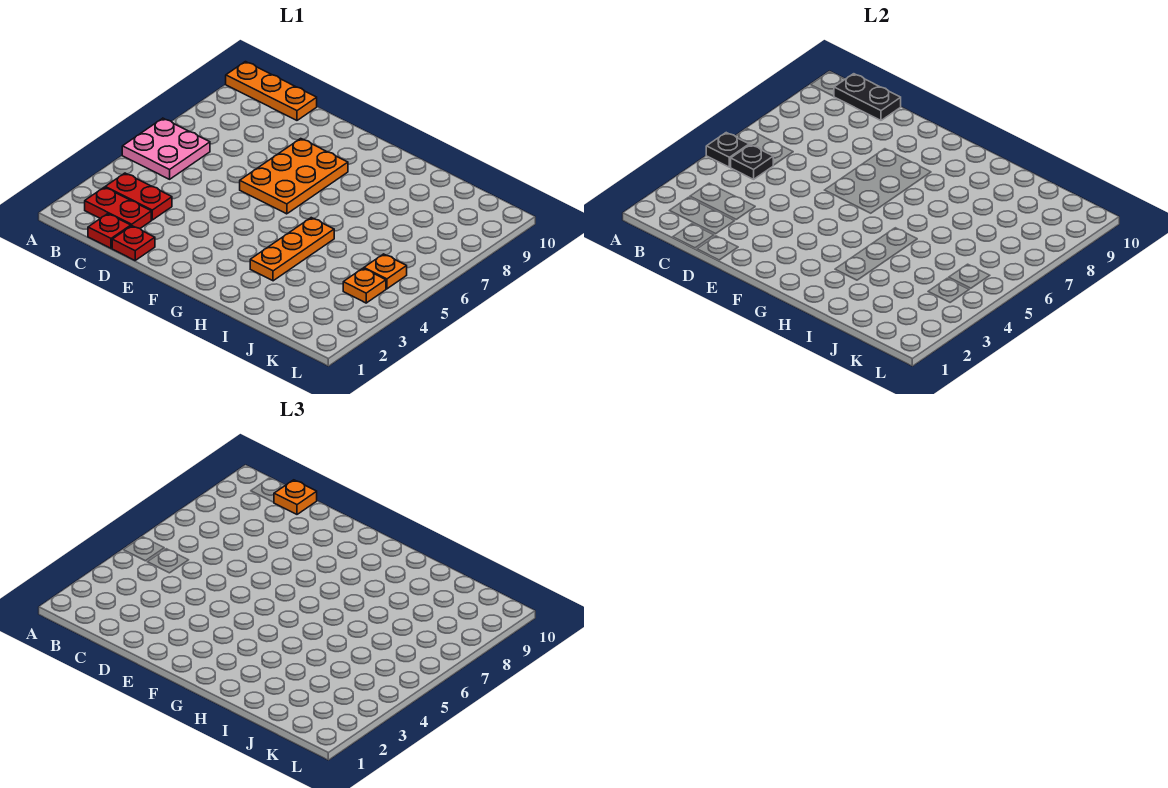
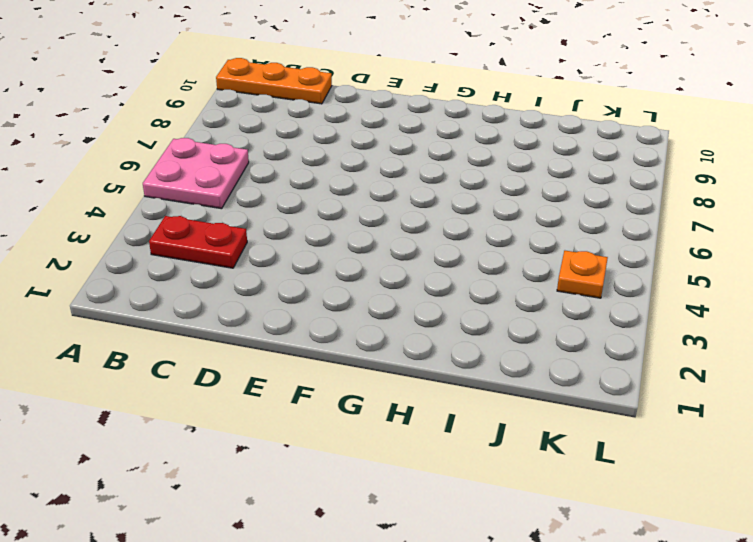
none -> red 1x2 plate [85,187,151,228]
none -> red 1x1 plate [88,214,131,248]
none -> red 1x1 plate [112,226,155,260]

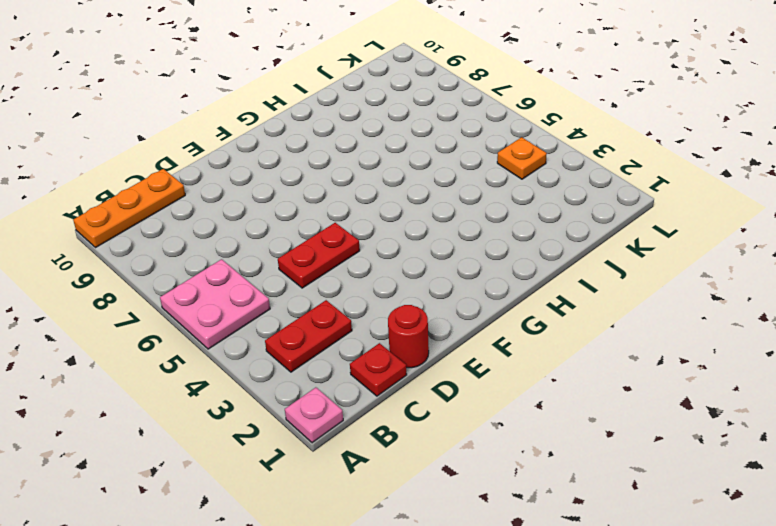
pink 1x1 plate [285,387,343,443] -> none
red 1x1 round brick [388,305,429,368] -> red 1x1 plate [112,226,155,260]
red 1x2 plate [278,223,360,288] -> red 1x2 plate moved to [85,187,151,228]
none -> orange 2x3 plate [240,139,348,214]
none -> orange 1x3 plate [250,218,334,281]
none -> orange 1x1 plate [364,254,407,289]

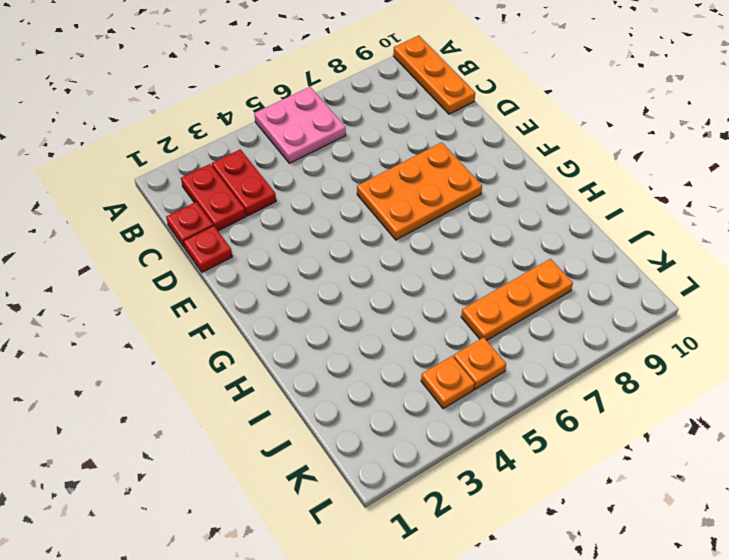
orange 1x3 plate [461,259,573,340] -> orange 1x3 plate moved to [250,218,334,281]
none -> black 1x1 plate [706,133,749,167]
none -> black 1x1 plate [730,145,773,179]
none -> black 1x2 plate [834,74,901,120]

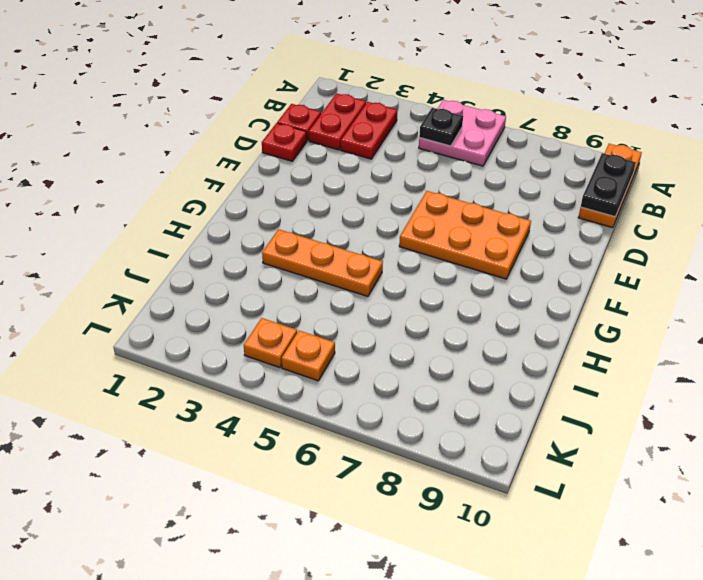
none -> black 1x1 plate [706,133,749,167]
none -> orange 1x1 plate [274,480,317,514]

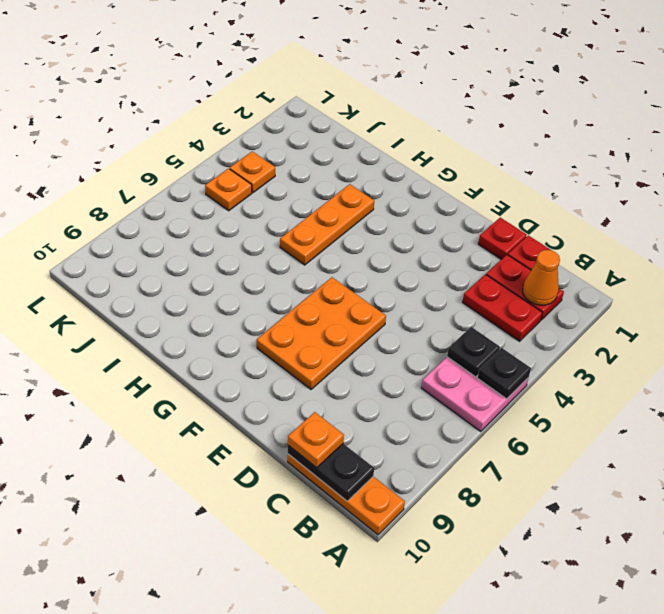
orange 1x1 cone [523,250,560,305] -> none

